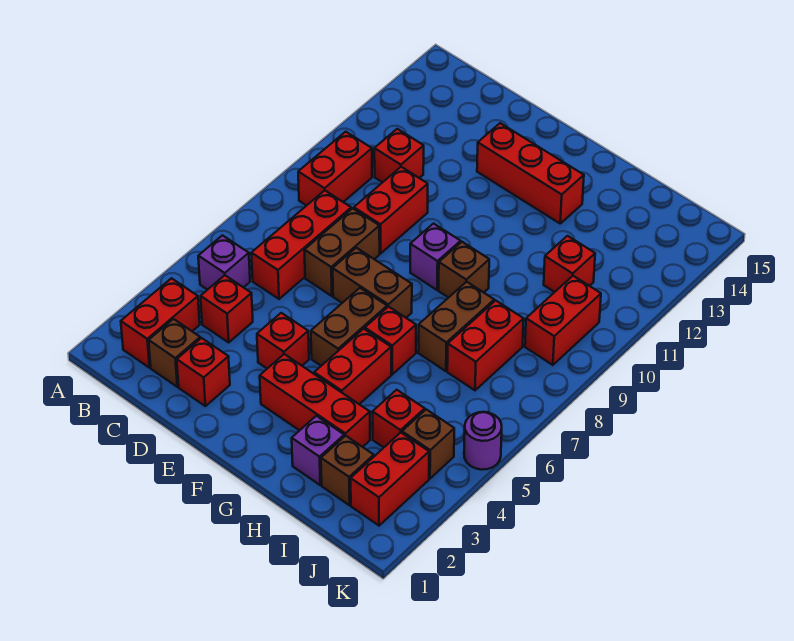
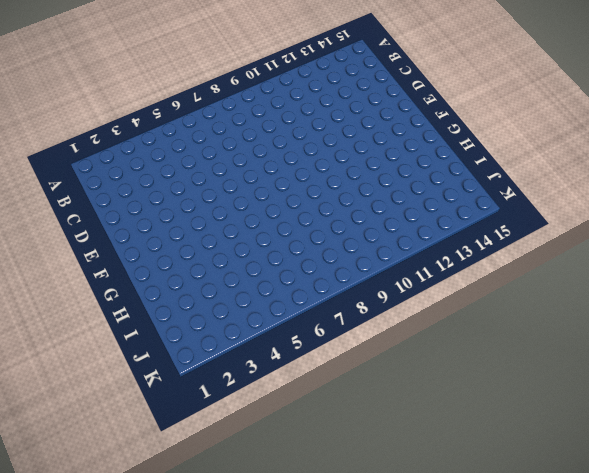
none -> red 1x2 brick [121,278,200,368]
none -> purple 1x1 brick [198,235,250,290]
none -> red 1x2 brick [298,132,372,206]

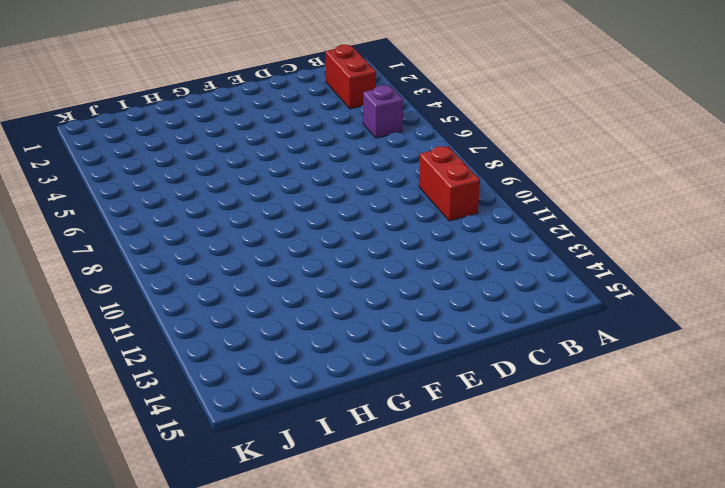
none -> brown 1x1 brick [149,319,200,387]
none -> red 1x1 brick [201,275,253,342]
none -> red 1x3 brick [251,190,351,299]

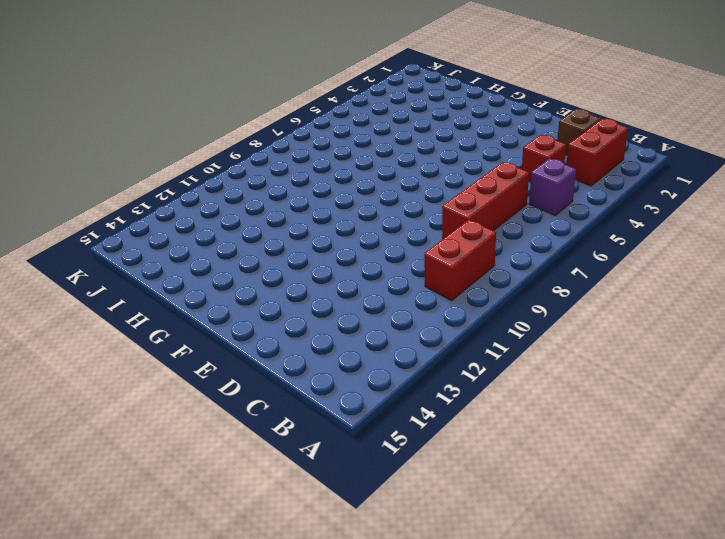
none -> red 1x1 brick [374,129,424,182]
none -> red 1x1 brick [177,338,230,406]
none -> brown 1x2 brick [304,208,380,296]

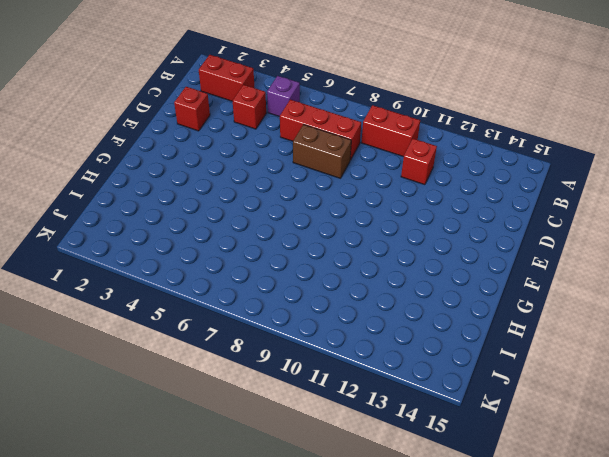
none -> brown 1x1 brick [149,319,200,387]
none -> red 1x2 brick [354,167,428,253]
none -> red 1x1 brick [257,313,309,369]

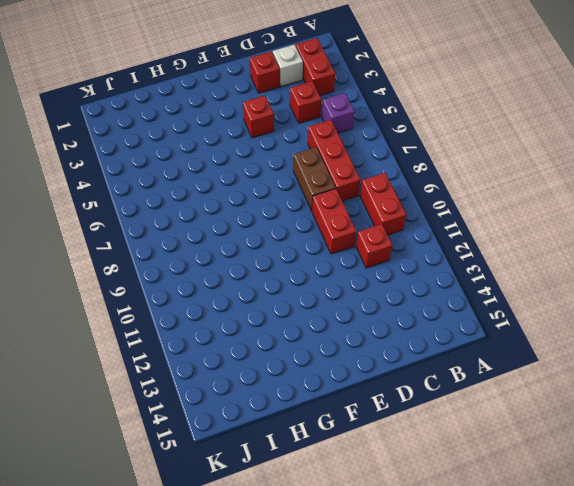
white 1x1 brick [273,45,303,86] -> brown 1x1 brick [149,319,200,387]
none -> brown 1x2 brick [333,248,412,318]
none -> red 1x3 brick [477,123,584,223]
none -> red 1x3 brick [260,354,370,447]

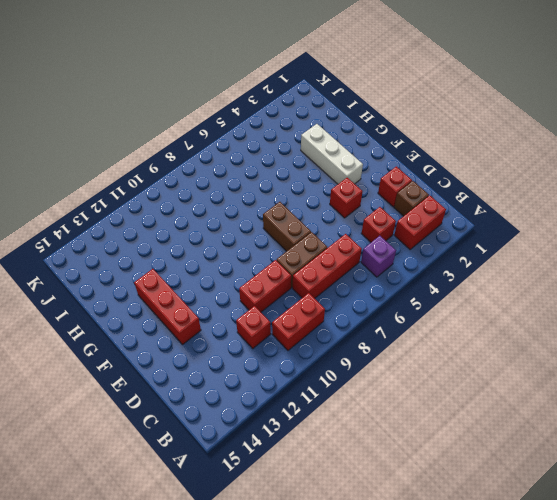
white 1x3 brick [301,124,363,184] -> red 1x3 brick [260,354,370,447]
none -> brown 1x2 brick [311,288,387,366]
none -> purple 1x1 brick [410,224,461,290]
none -> red 1x2 brick [314,329,391,404]

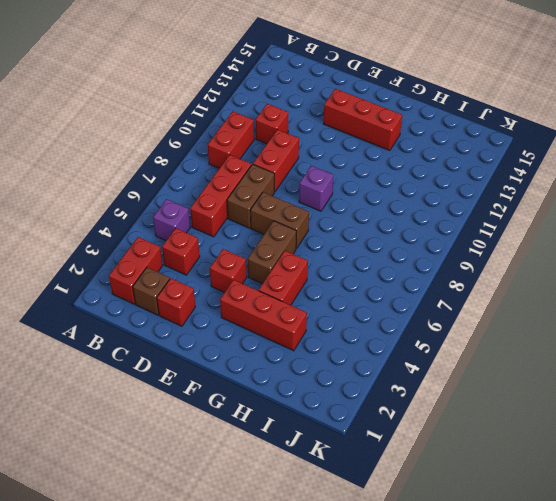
none -> red 1x1 brick [365,307,416,374]
none -> brown 1x1 brick [439,242,489,298]
none -> purple 1x1 brick [292,416,344,485]

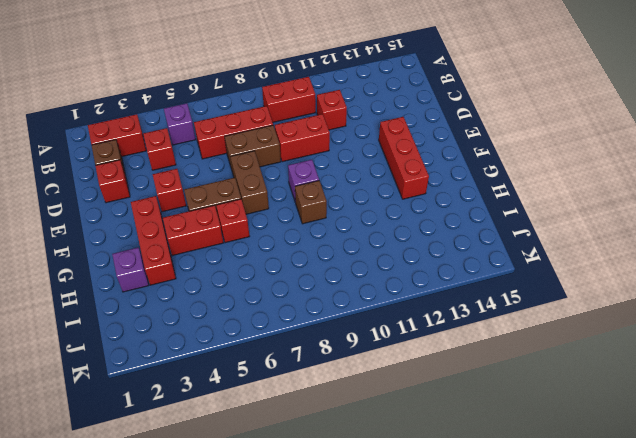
none -> brown 1x2 brick [418,282,494,371]
none -> brown 1x1 brick [321,436,374,505]
none -> red 1x1 brick [372,390,425,447]

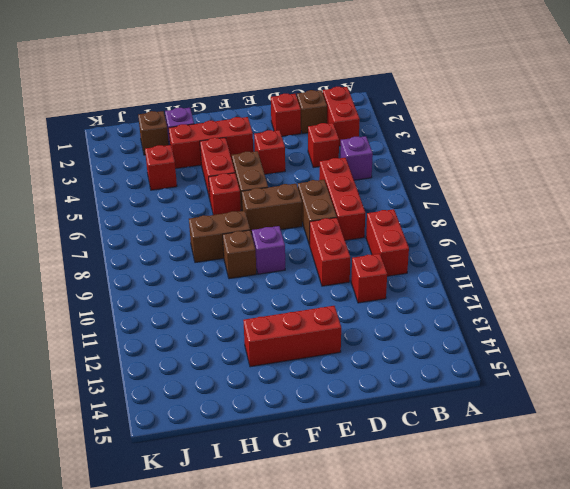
brown 1x2 brick [189,211,250,263] -> brown 1x2 brick turned to [418,282,494,371]
none -> red 1x2 brick [447,301,524,390]
none -> red 1x1 brick [544,236,595,292]
none -> red 1x2 brick [351,433,429,526]

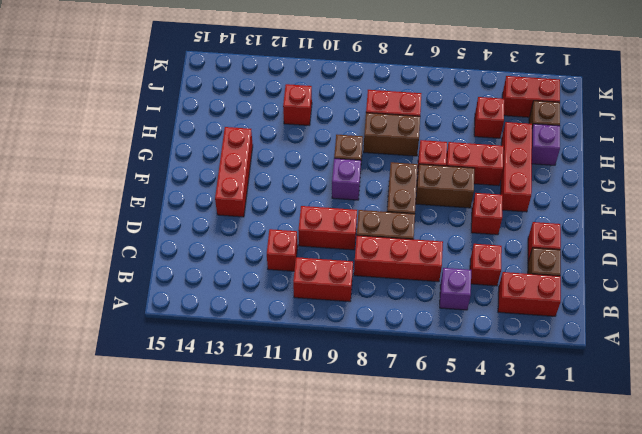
none -> brown 1x1 brick [402,409,454,479]
none -> red 1x2 brick [525,276,601,365]
none -> purple 1x1 round brick [464,412,502,470]

